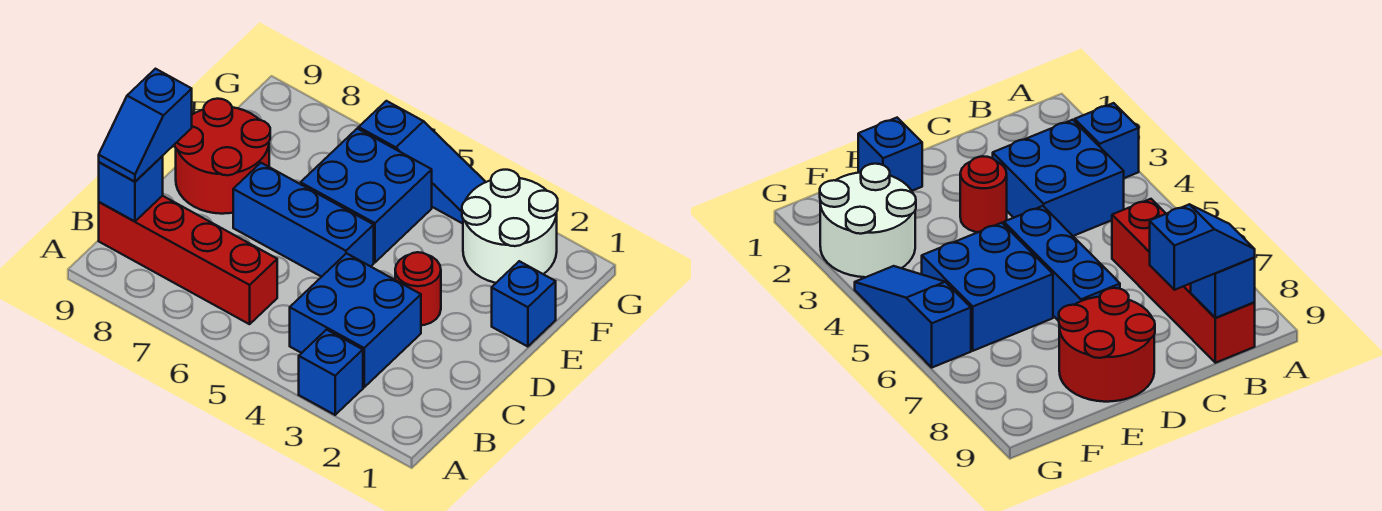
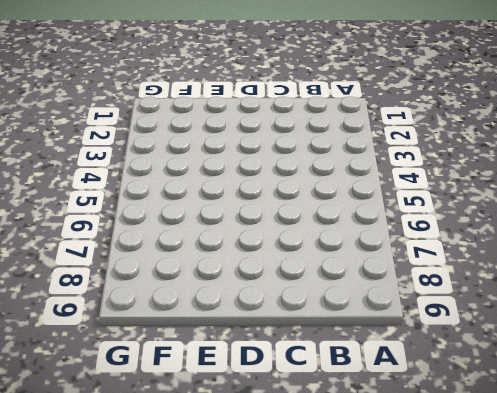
none -> blue 1x1 brick [299,330,363,415]
none -> blue 2x2 brick [290,253,421,387]
none -> red 1x4 brick [99,196,277,324]

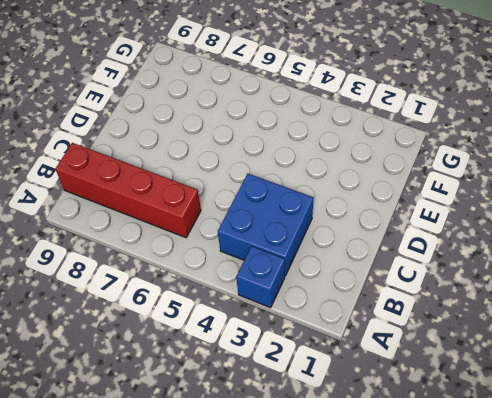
none -> red 1x1 round brick [395,252,441,325]
none -> blue 1x3 brick [233,163,374,277]
none -> red 2x2 round brick [175,99,270,214]

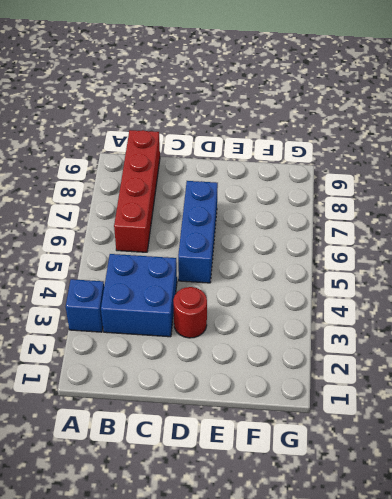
none -> red 2x2 round brick [175,99,270,214]
none -> blue 1x1 brick [492,261,556,347]
none -> blue 2x2 brick [301,128,432,262]

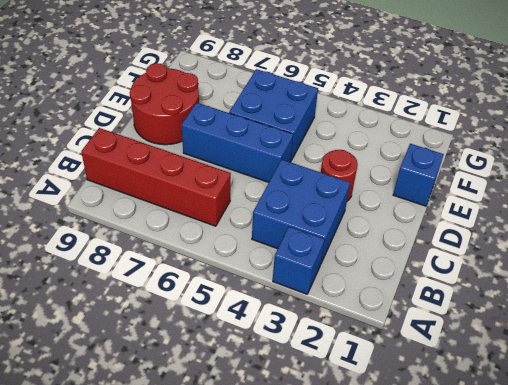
none -> white 2x2 round brick [462,170,558,283]
none -> blue 1x3 slope [359,101,485,224]
none -> blue 1x1 brick [99,156,163,221]

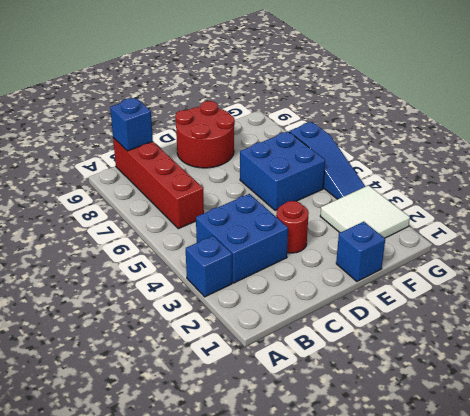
white 2x2 tile [320,185,410,238] -> white 2x2 round brick [462,170,558,283]
none -> blue 1x3 brick [233,163,374,277]
none -> blue 1x2 slope [99,69,192,182]

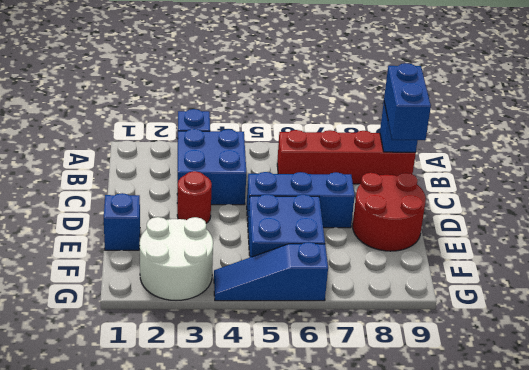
blue 1x2 brick [384,63,431,140] -> blue 1x2 slope [99,69,192,182]

